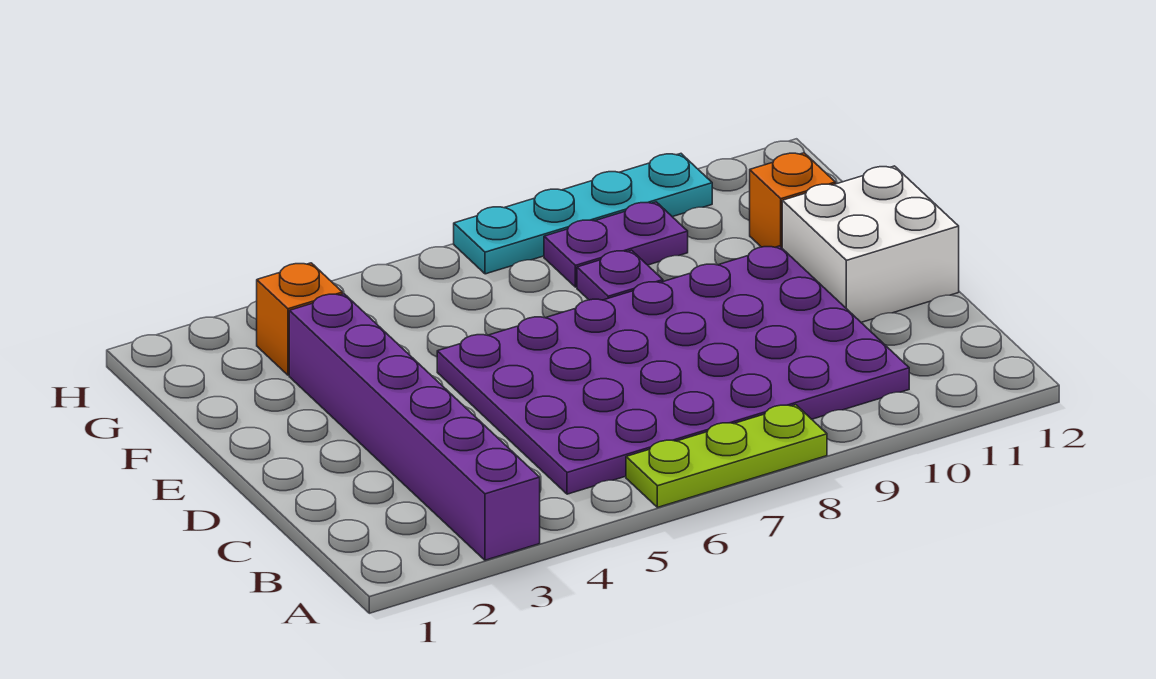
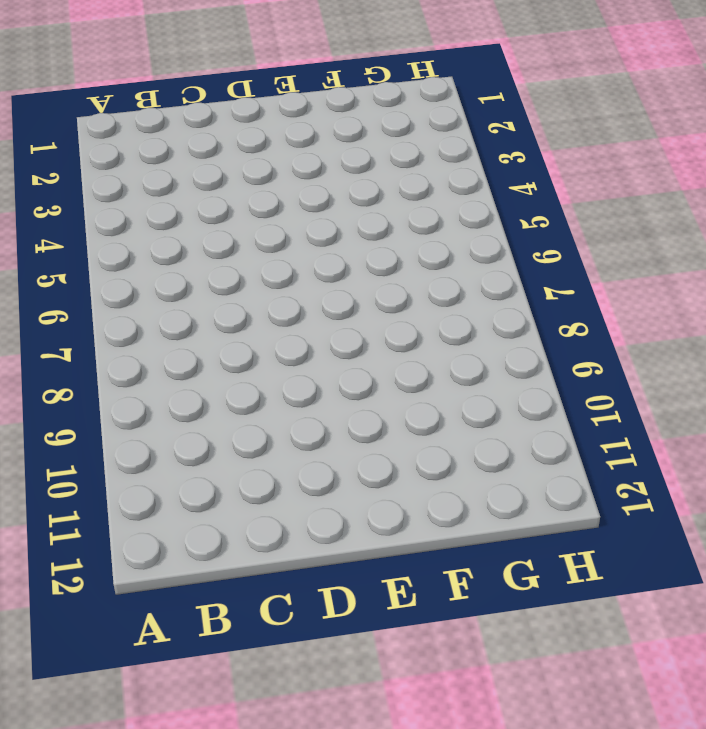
none -> purple 1x6 brick [289,294,540,560]
none -> lime 1x3 plate [626,405,827,507]

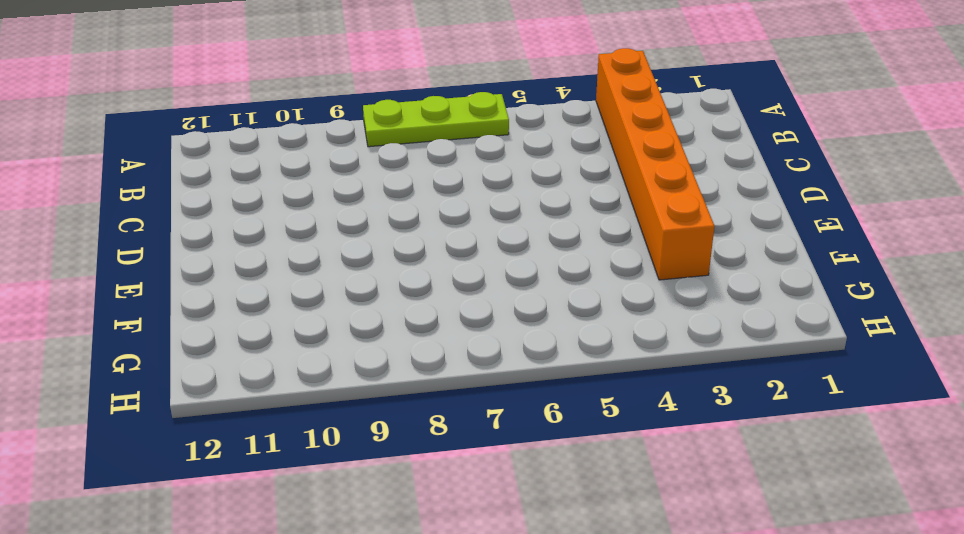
orange 1x6 brick [596,48,715,280] -> purple 1x6 brick [289,294,540,560]
none -> purple 4x6 plate [437,246,909,494]
none -> white 2x2 brick [782,166,959,322]

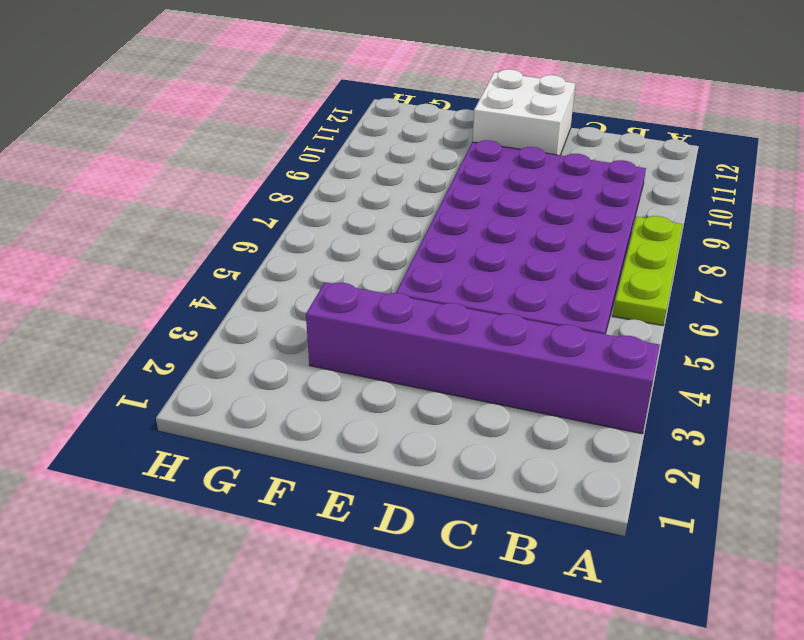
none -> purple 1x1 plate [577,250,663,300]
none -> orange 1x1 brick [750,153,836,248]

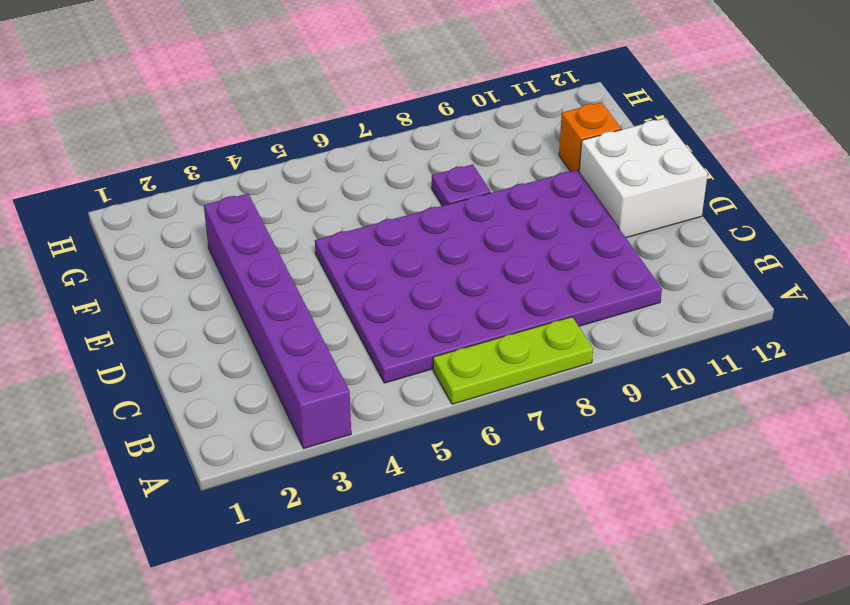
none -> orange 1x1 brick [257,263,343,375]
none -> purple 1x2 plate [544,202,688,287]

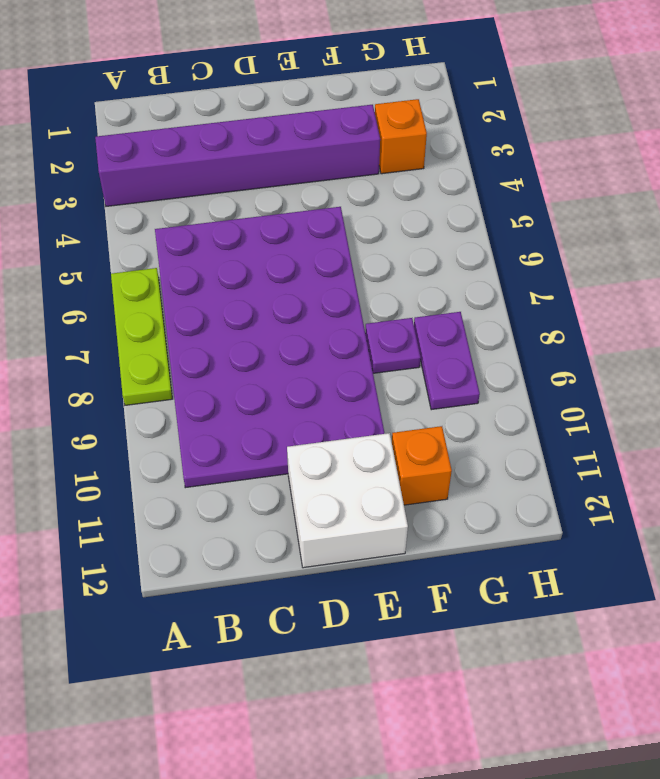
none -> cyan 1x4 plate [454,154,712,274]

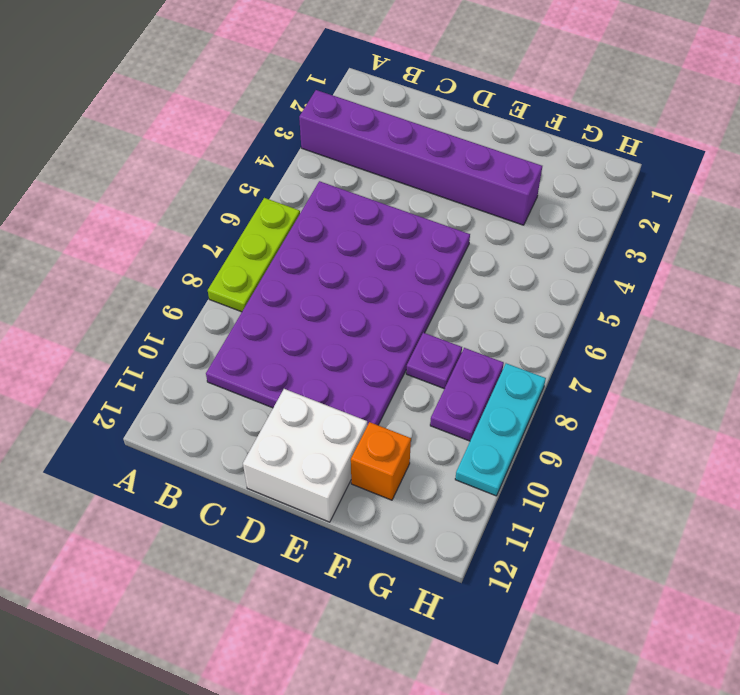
cyan 1x3 plate [455,363,546,496] -> cyan 1x4 plate [454,154,712,274]
none -> orange 1x1 brick [257,263,343,375]

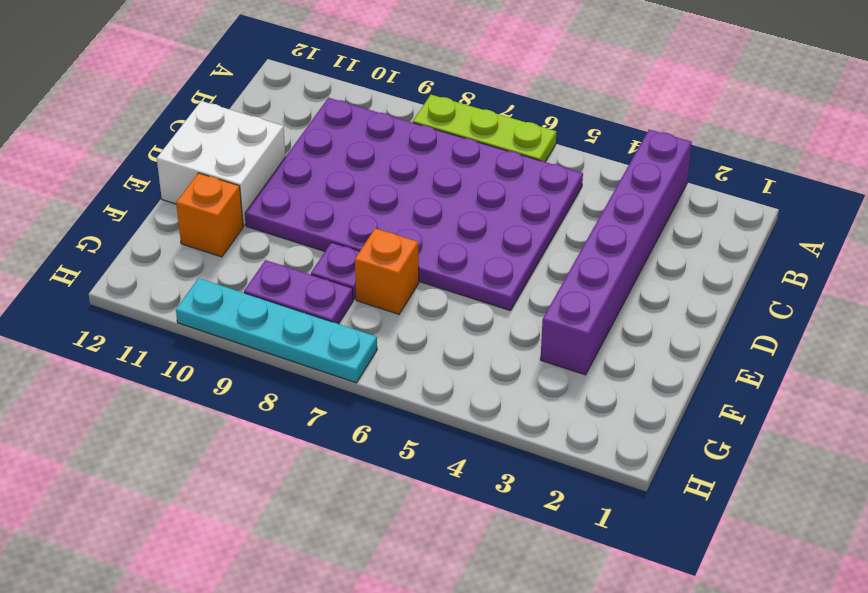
orange 1x1 brick [355,228,419,314] -> orange 1x1 brick moved to [257,263,343,375]

